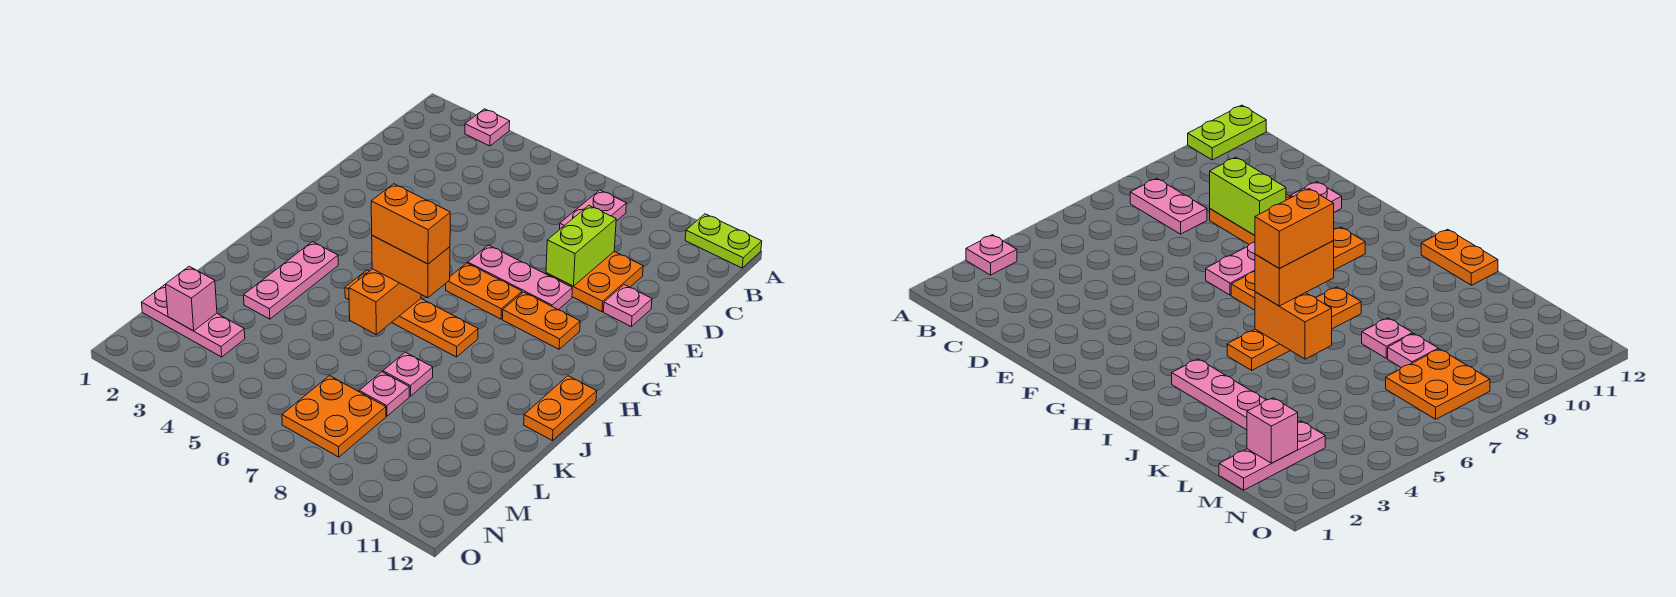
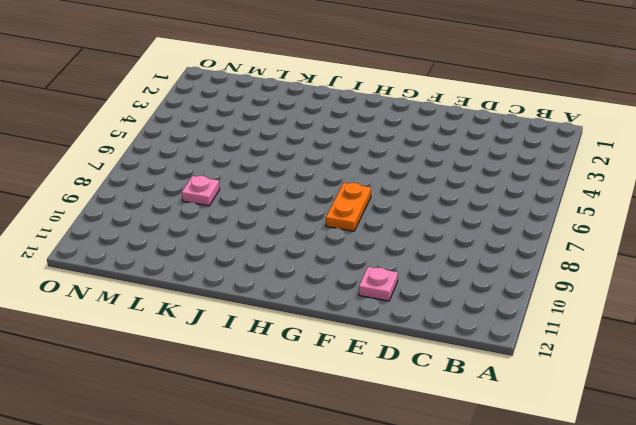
none -> pink 1x1 plate [465,109,510,146]
none -> lime 1x2 plate [685,214,762,268]
none -> pink 1x2 plate [560,190,626,229]

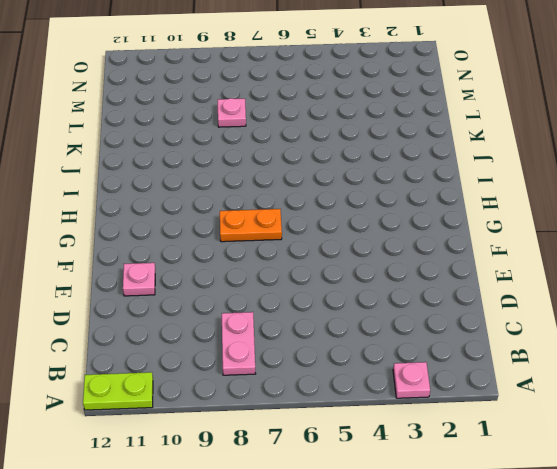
none -> orange 2x2 plate [546,252,643,312]
none -> pink 1x3 plate [468,245,572,310]
none -> orange 1x2 plate [502,292,580,349]

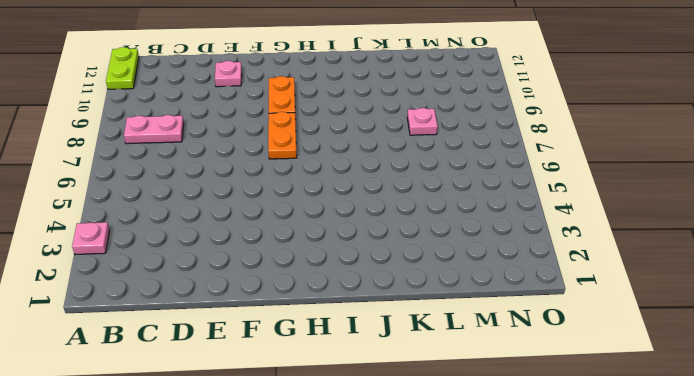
none -> orange 2x2 plate [546,252,643,312]
none -> pink 1x3 plate [468,245,572,310]
none -> pink 1x3 plate [244,242,338,319]

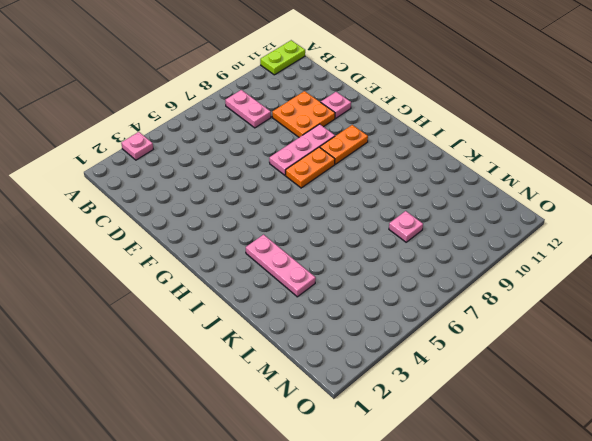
none -> orange 1x4 plate [345,270,478,357]
none -> orange 1x2 plate [524,376,597,441]
none -> pink 1x1 plate [383,352,433,396]

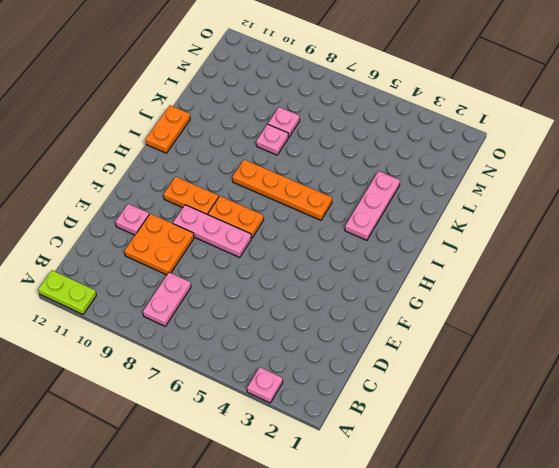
none -> pink 1x3 plate [141,285,245,357]
none -> orange 2x2 plate [282,376,386,457]
none -> lime 1x2 brick [546,206,616,286]

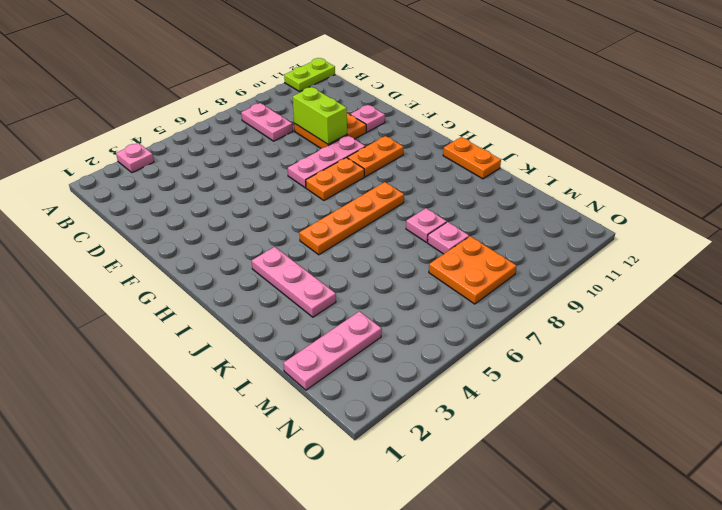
none -> orange 1x2 brick [349,269,421,335]
none -> pink 1x1 brick [166,266,217,331]
none -> orange 1x2 brick [372,236,450,298]

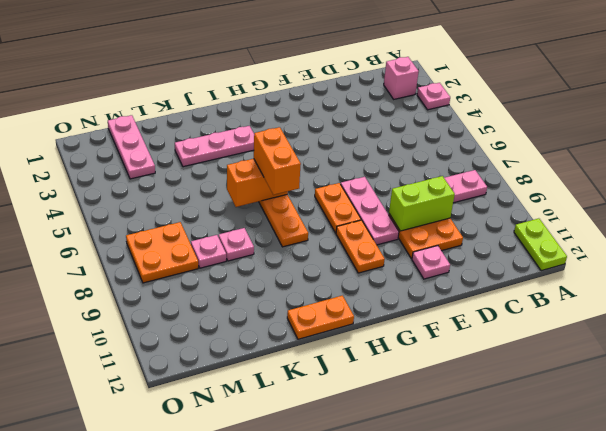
pink 1x1 brick [384,57,419,99] -> pink 1x1 brick moved to [166,266,217,331]
none -> orange 1x2 brick [371,184,450,264]

